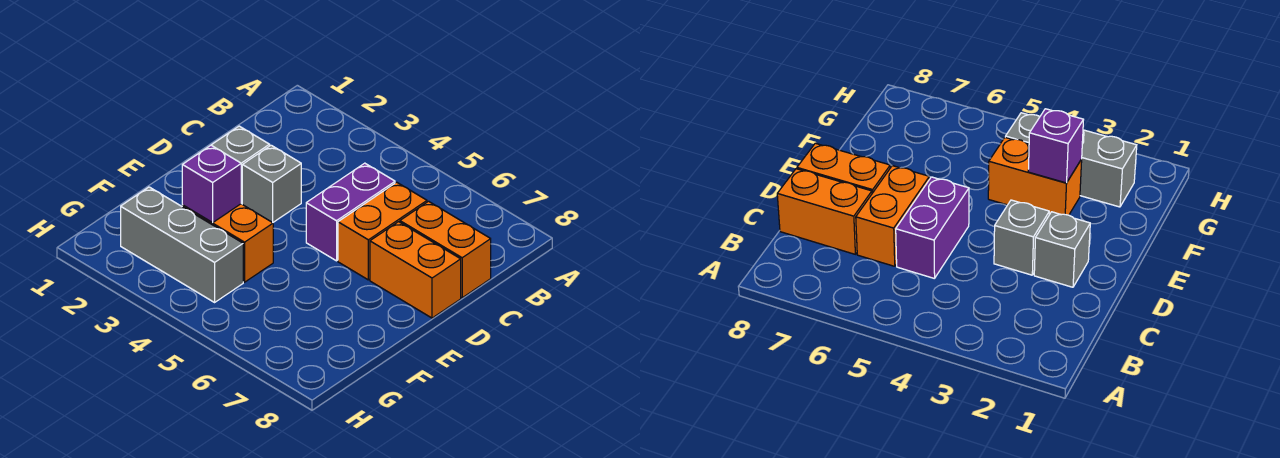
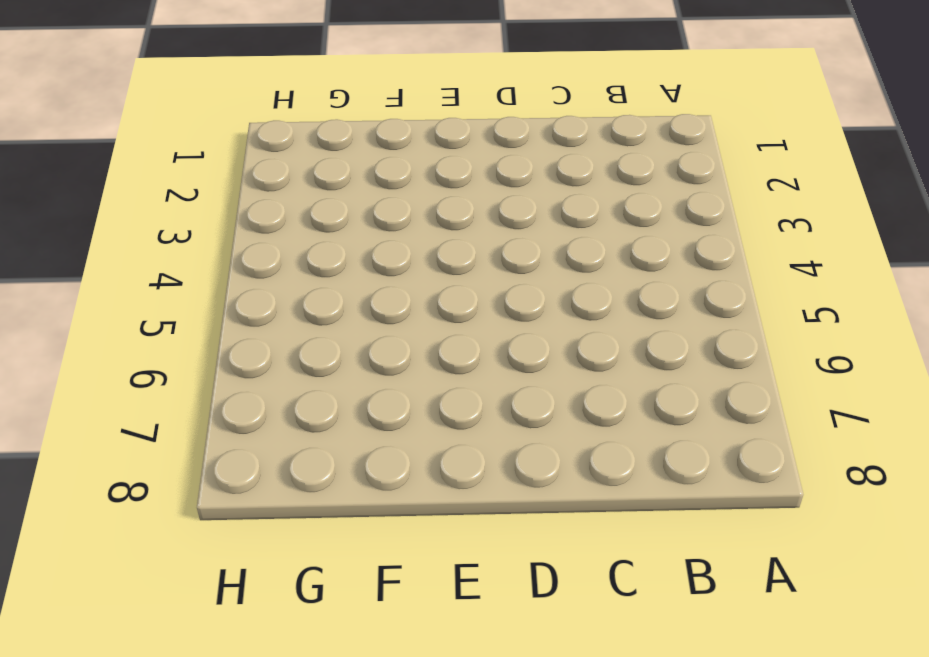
none -> purple 1x2 brick [306,163,395,261]
none -> orange 1x2 brick [338,182,427,280]

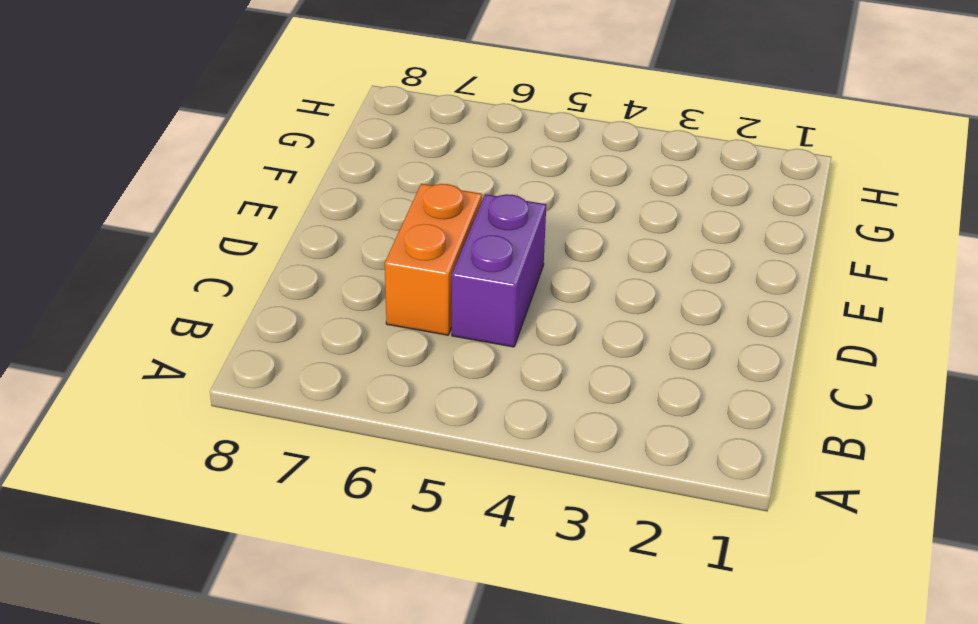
none -> orange 1x2 brick [400,201,491,298]
none -> grey 1x1 brick [212,126,270,203]

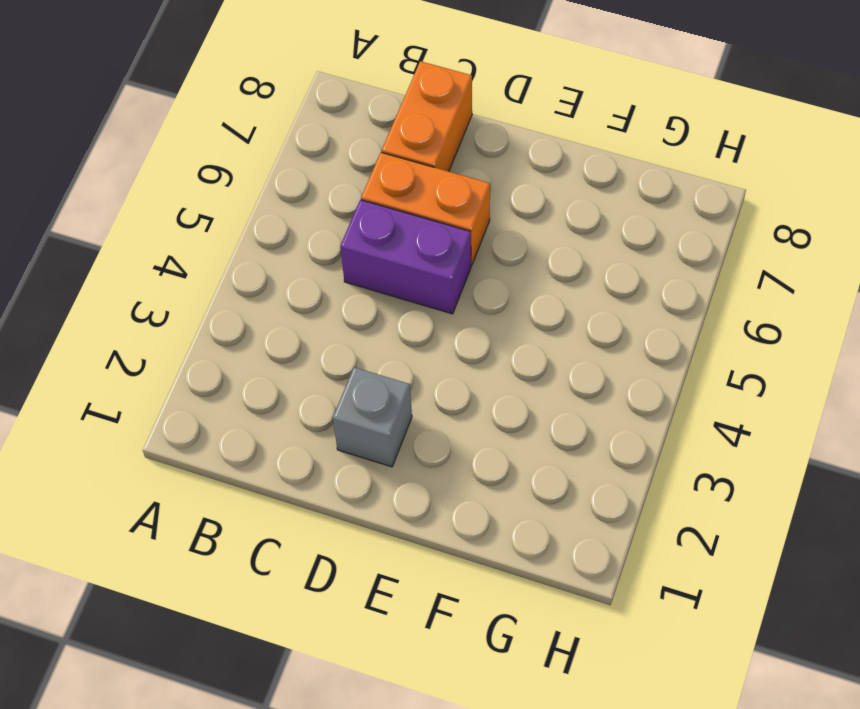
none -> grey 1x1 brick [242,145,301,222]
none -> orange 1x2 brick [370,222,461,318]

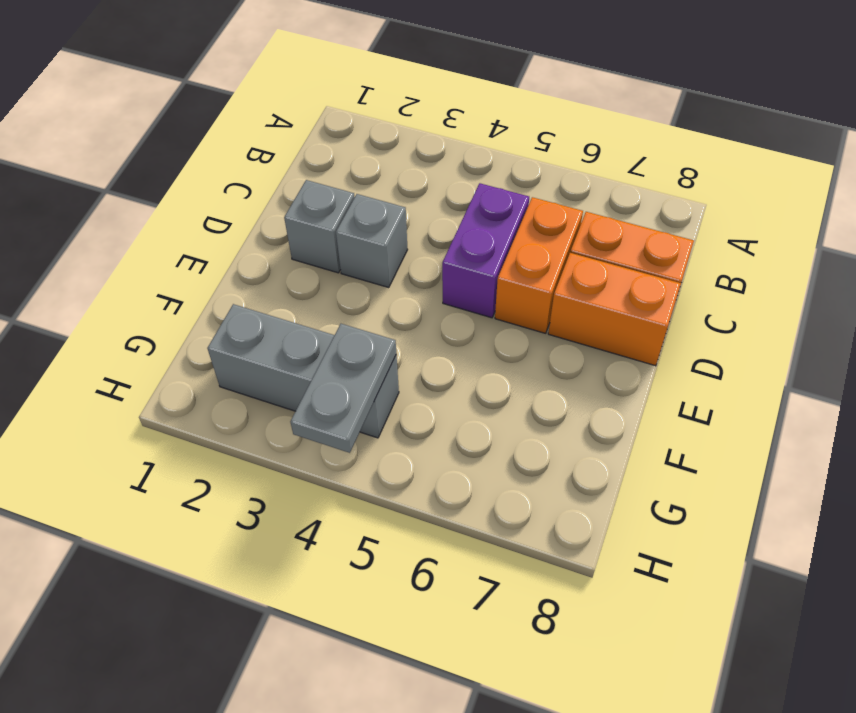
grey 1x2 plate [291,324,396,453] -> none
none -> orange 1x2 brick [182,204,273,282]
none -> purple 1x1 brick [182,145,241,222]

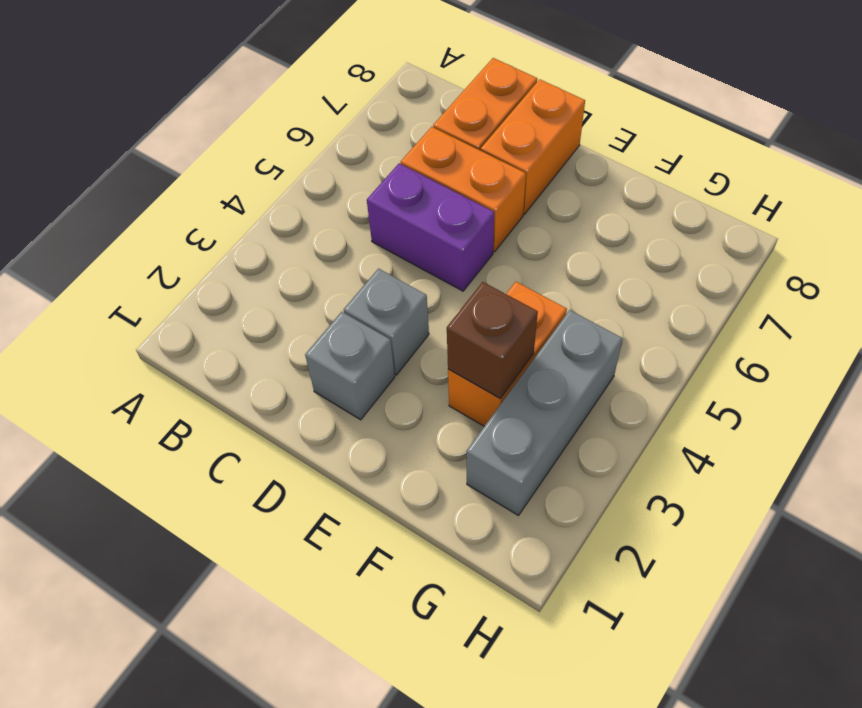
brown 1x1 brick [447,282,538,399] -> purple 1x1 brick [182,145,241,222]

